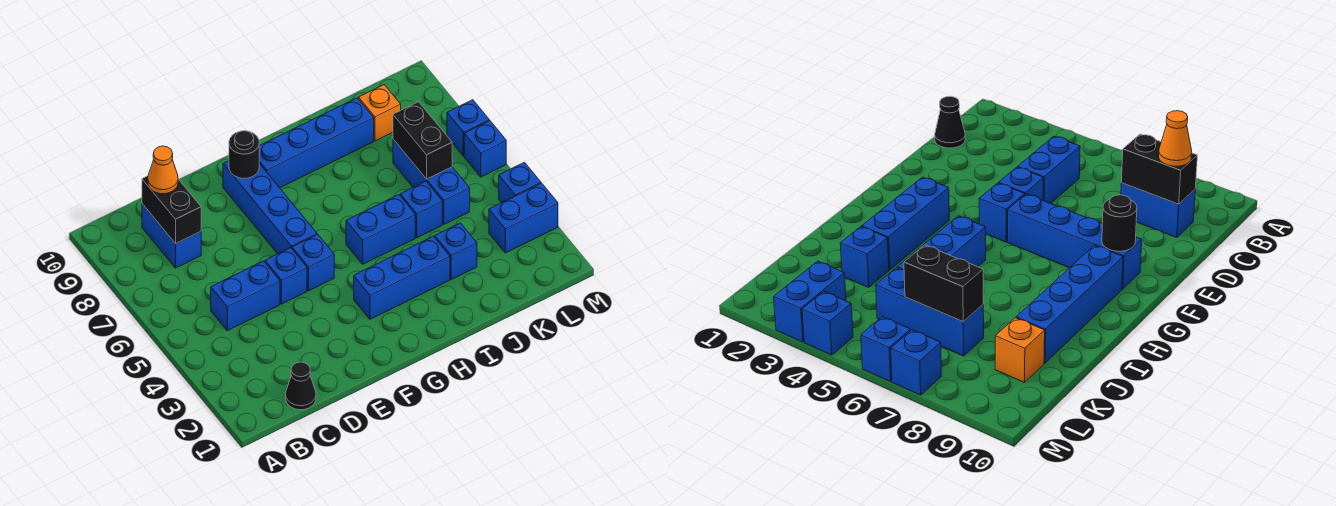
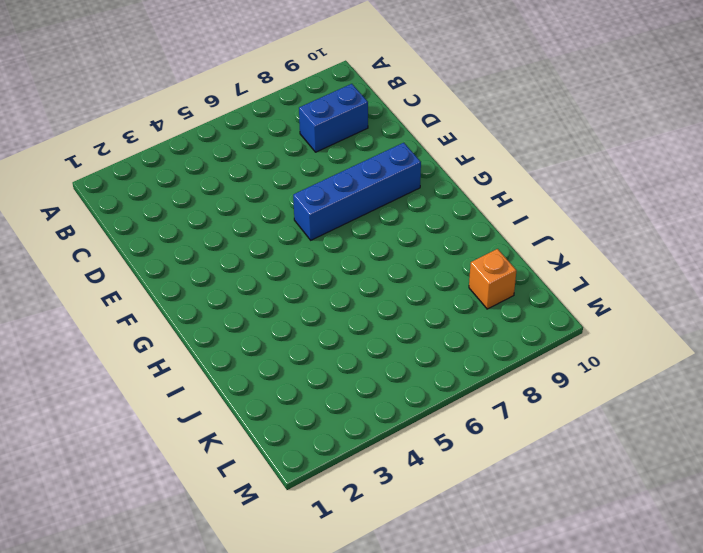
none -> black 1x1 cone [286,362,316,410]
none -> blue 1x2 brick [211,261,280,331]
none -> blue 1x1 brick [265,248,307,304]

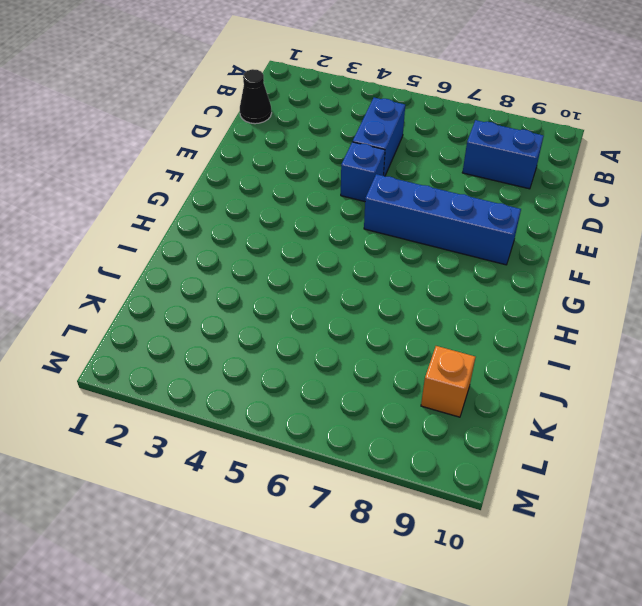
none -> blue 1x1 brick [292,234,334,291]
none -> blue 1x3 brick [354,236,450,319]
none -> blue 1x4 brick [259,98,374,188]

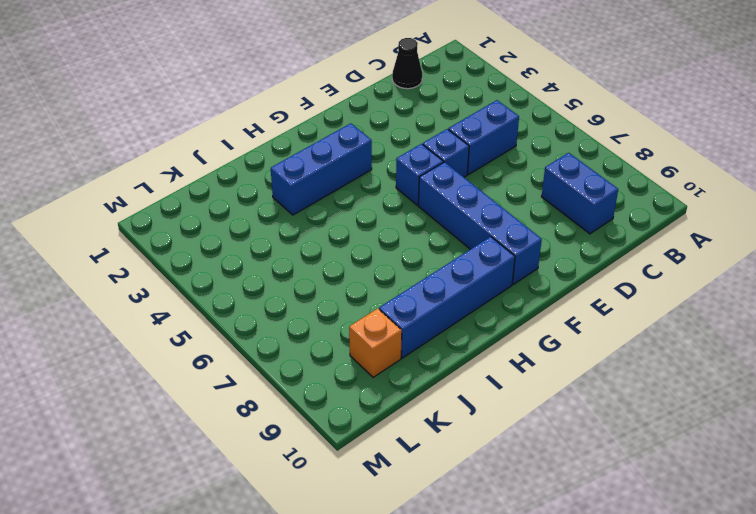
none -> blue 1x2 brick [346,195,415,264]
none -> blue 1x1 brick [435,223,477,280]
none -> blue 1x1 brick [400,181,442,238]

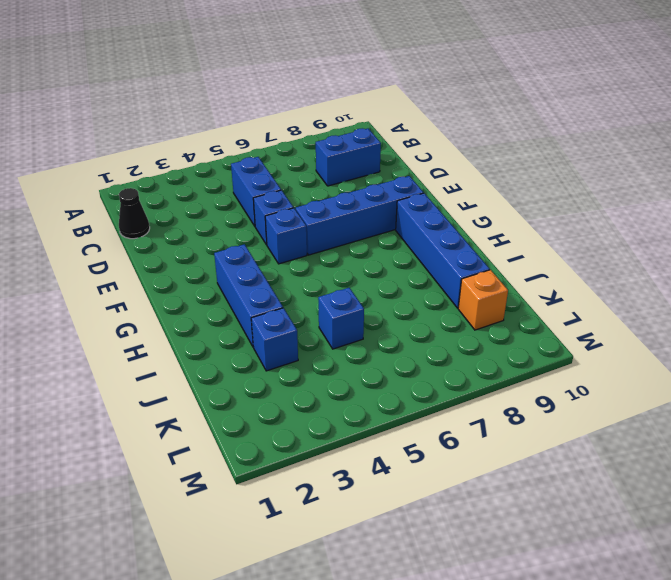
none -> blue 1x2 brick [346,195,415,264]
none -> blue 1x3 brick [393,139,470,224]
none -> blue 1x2 brick [489,183,558,253]

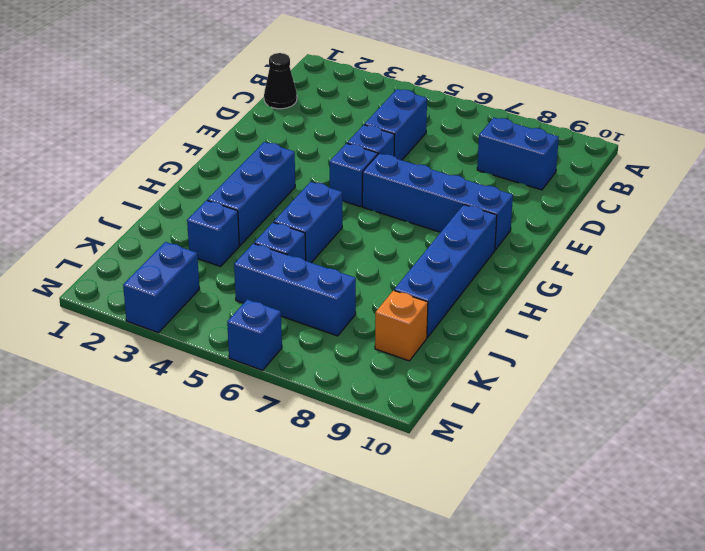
none -> blue 1x1 brick [499,162,541,202]
none -> blue 1x1 brick [447,100,489,156]
none -> black 1x2 brick [142,176,201,244]

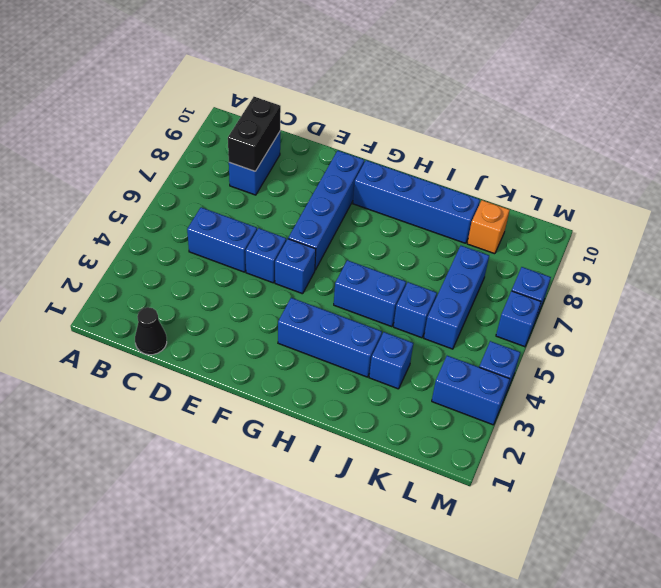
none -> black 1x1 round brick [229,131,259,179]
none -> black 1x2 brick [393,102,452,179]
none -> orange 1x1 cone [148,146,178,194]

